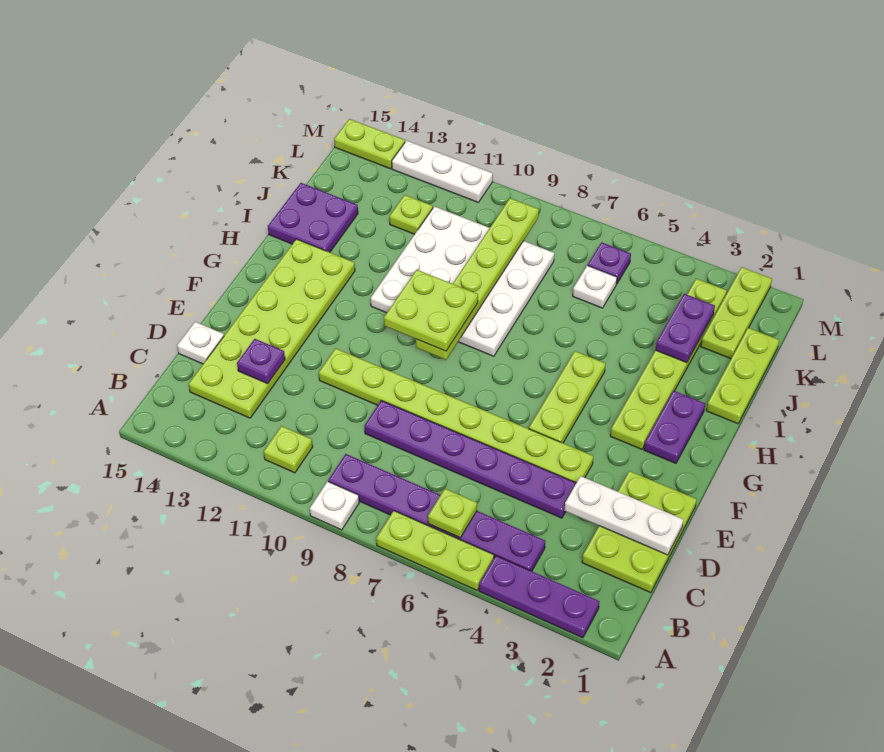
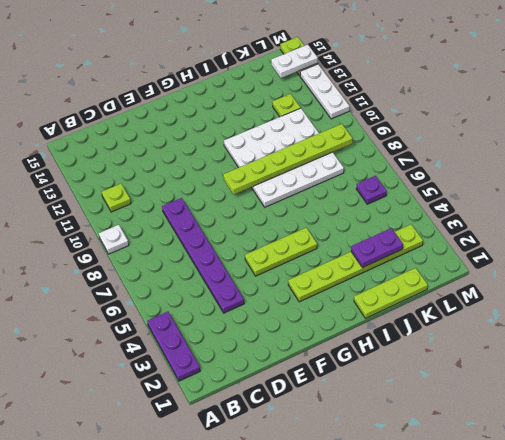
white 1x2 plate [271,45,318,78] -> none
none -> lime 1x3 plate [376,511,494,590]
none -> purple 1x6 plate [328,454,545,571]
none -> lime 2x3 plate [582,471,697,593]

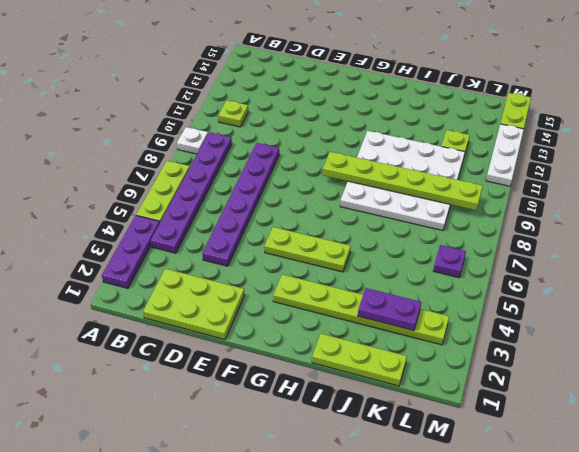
none -> lime 2x6 plate [189,239,355,418]
none -> white 1x1 plate [177,322,224,364]
none -> lime 1x8 plate [319,348,593,483]

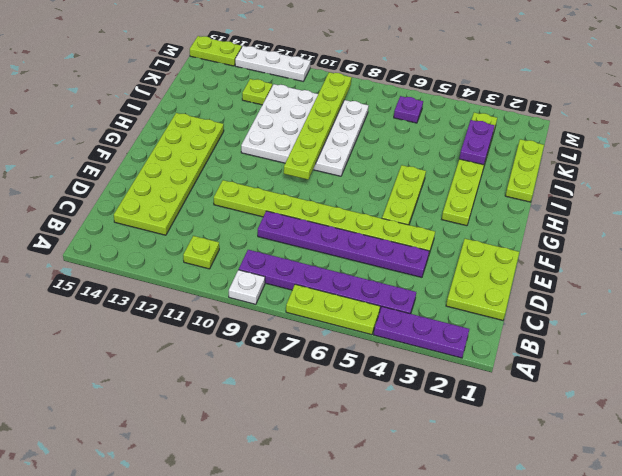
none -> white 1x1 plate [177,322,224,364]
none -> purple 1x2 plate [644,391,705,463]
none -> purple 2x2 plate [268,183,358,252]

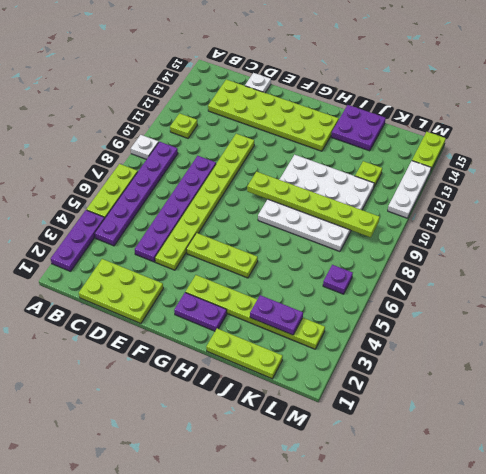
none -> lime 1x3 plate [701,267,772,359]
none -> white 1x1 plate [573,265,617,308]
none -> lime 1x1 plate [428,489,477,538]

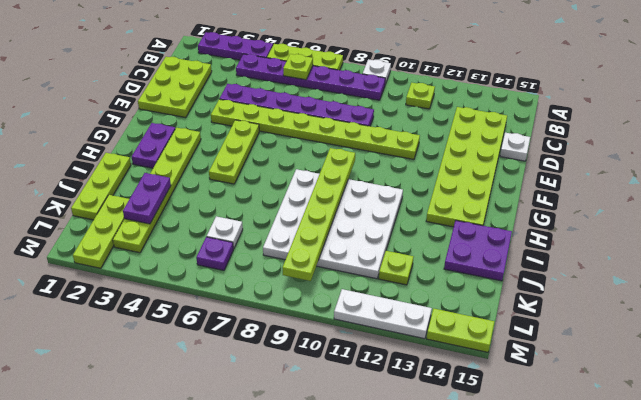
none -> white 1x3 plate [564,476,684,555]
none -> purple 1x1 plate [237,339,285,384]
none -> lime 2x2 plate [384,270,478,351]

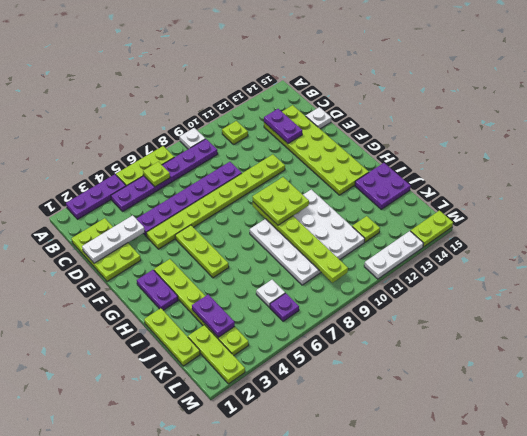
purple 1x2 plate [264,109,302,144] -> purple 1x1 plate [237,339,285,384]

